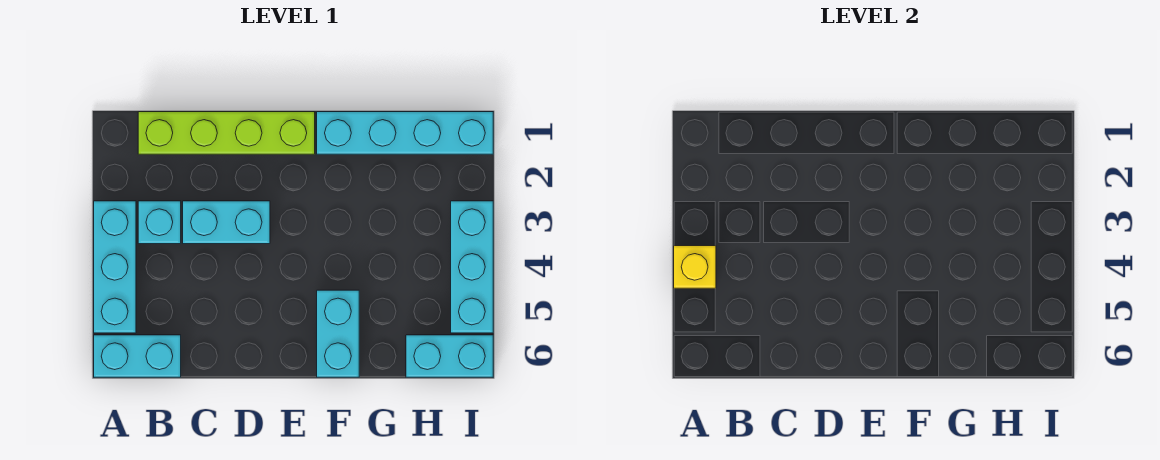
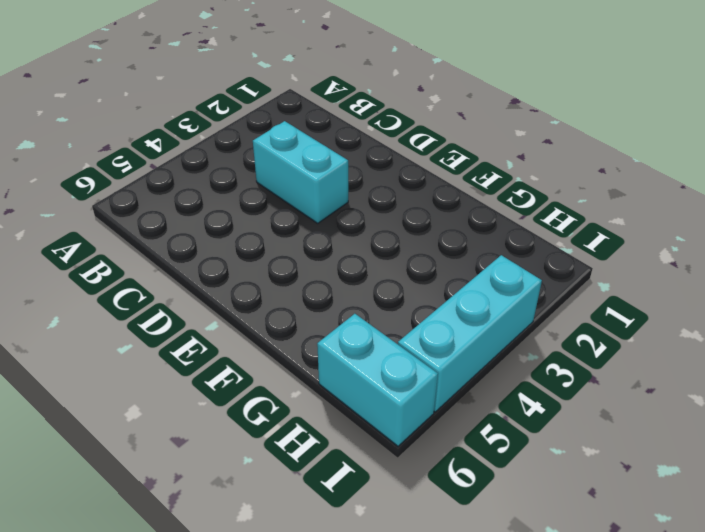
none -> cyan 1x3 brick [94,201,136,333]
none -> cyan 1x2 brick [94,335,181,377]

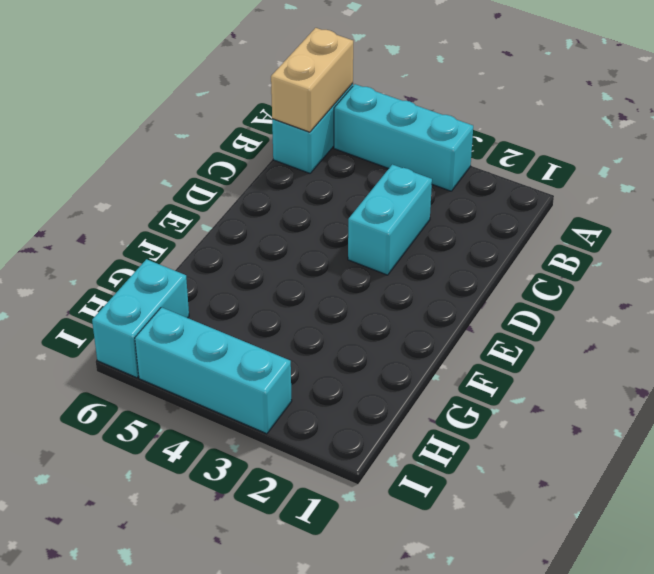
tan 1x2 brick [271,28,353,132] -> none
none -> lime 1x4 brick [138,112,315,154]
none -> cyan 1x1 brick [138,201,181,244]

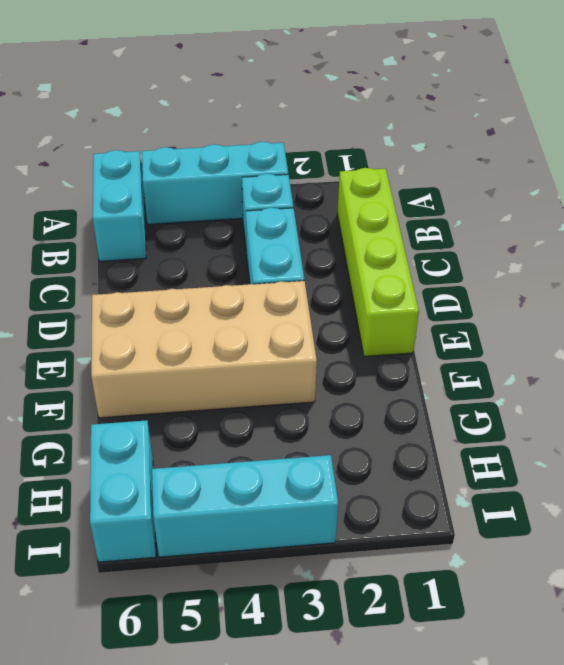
tan 2x4 brick [91,281,317,418] -> cyan 1x2 brick [317,290,359,377]
none -> cyan 1x4 brick [317,112,493,154]
none -> yellow 1x1 brick [674,246,716,288]

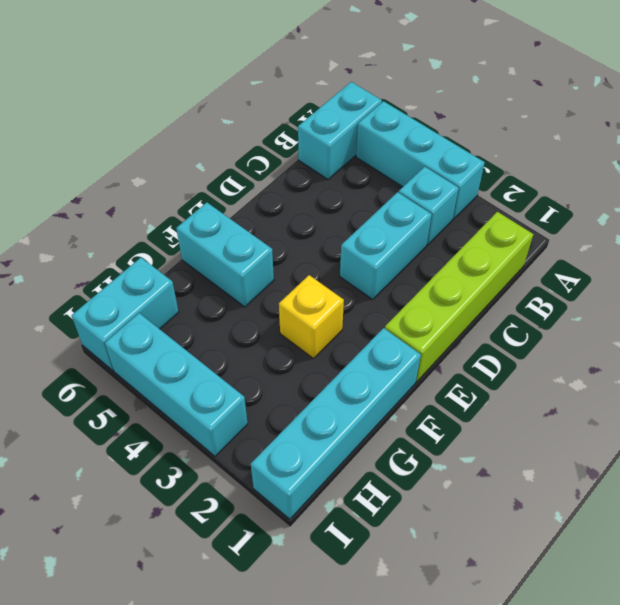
yellow 1x1 brick [279,275,344,359] -> yellow 1x1 brick moved to [674,246,716,288]

